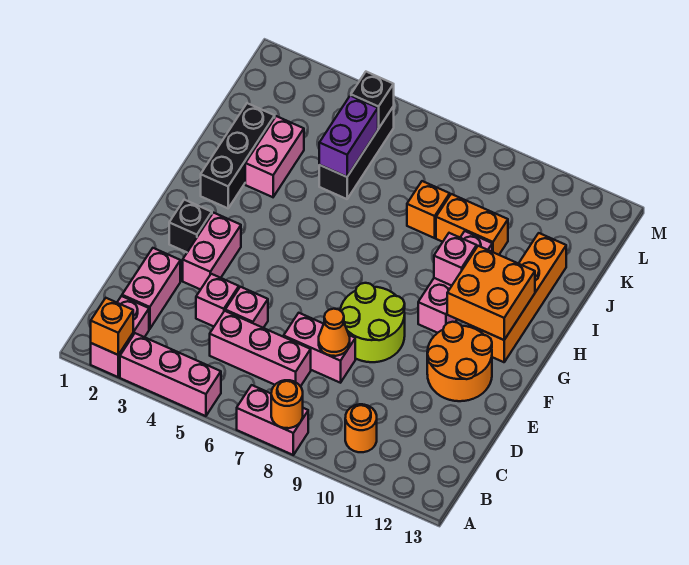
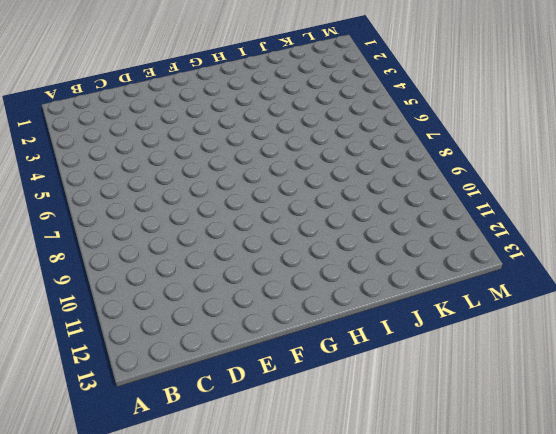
none -> pink 1x2 brick [91,296,149,377]
none -> pink 1x3 brick [120,333,221,416]
none -> pink 1x2 brick [237,385,308,455]

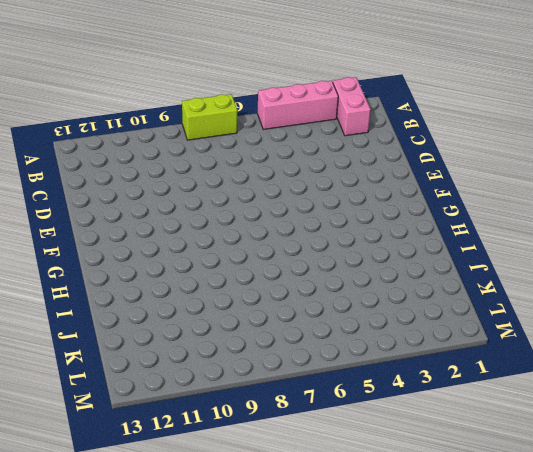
lime 1x2 brick [182,94,237,140] -> pink 1x2 brick [237,385,308,455]
none -> orange 1x1 round brick [345,404,377,452]
none -> pink 1x2 brick [122,248,180,329]
none -> pink 1x3 brick [210,311,311,387]

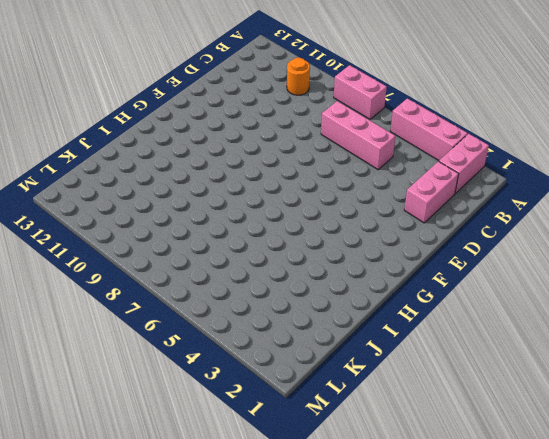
none -> pink 1x1 brick [196,274,239,326]
none -> pink 1x1 brick [225,287,268,328]
none -> pink 1x2 brick [284,313,355,383]

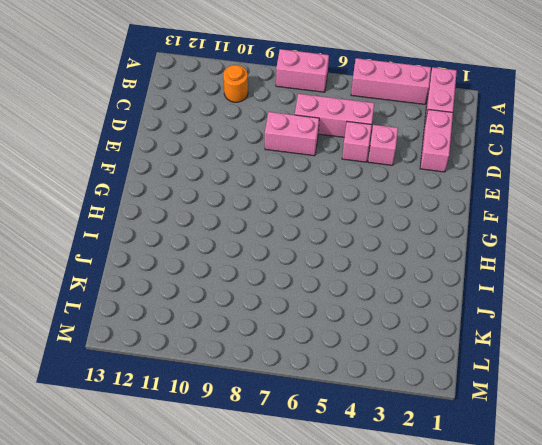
none -> pink 1x2 brick [183,213,241,290]
none -> lime 2x2 round brick [340,283,405,362]
none -> orange 2x2 round brick [427,322,492,401]

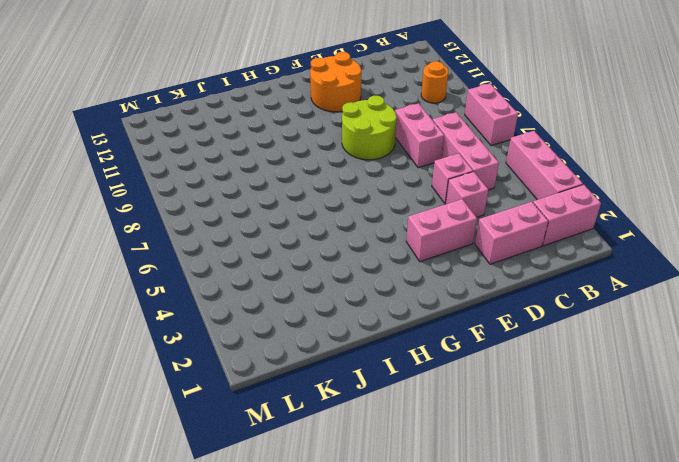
none -> black 1x1 brick [169,200,212,252]
none -> pink 1x3 brick [418,231,492,333]
none -> orange 1x4 brick [477,233,566,362]

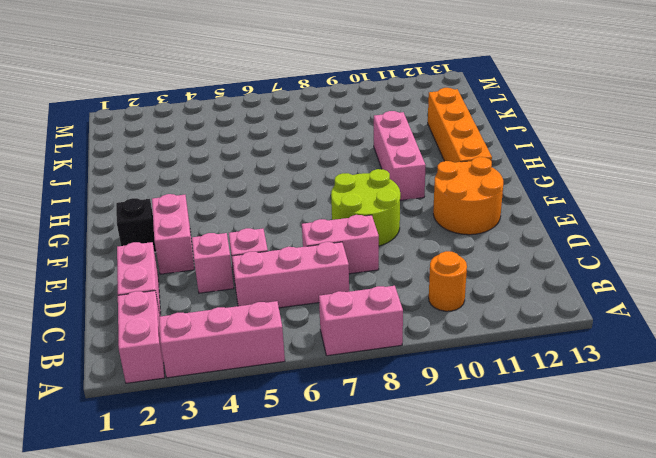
none -> black 1x3 brick [201,103,275,208]
none -> pink 1x2 brick [245,116,304,197]
none -> black 1x3 brick [319,106,394,199]

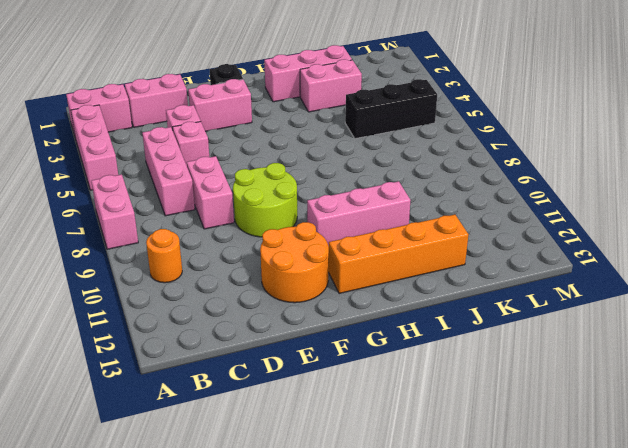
pink 1x3 brick [264,45,352,102] -> black 1x3 brick [201,103,275,208]
none -> orange 1x1 brick [407,181,450,238]
none -> orange 1x2 brick [436,194,508,255]
none -> orange 1x1 brick [91,298,133,355]

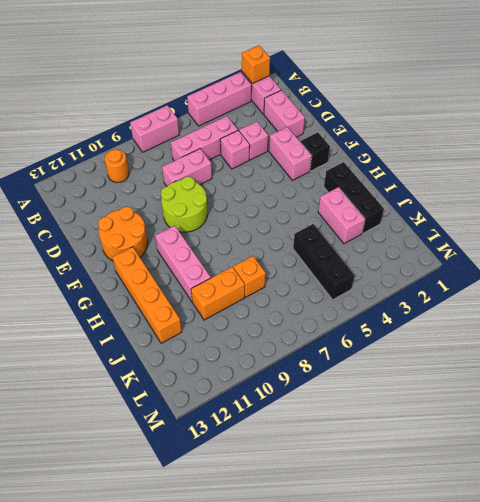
none -> orange 1x1 round brick [271,380,303,428]
none -> orange 1x1 cone [319,309,350,356]
none -> orange 2x2 brick [447,246,535,340]

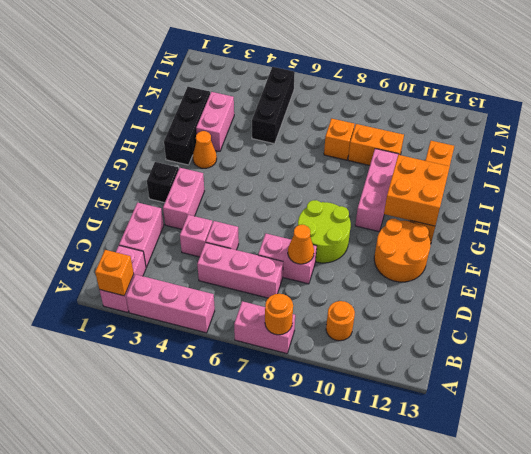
orange 1x1 cone [193,131,217,168] -> none
none -> pink 1x1 brick [434,233,477,286]
none -> purple 1x2 brick [319,96,378,177]
none -> black 1x1 brick [351,72,394,129]

